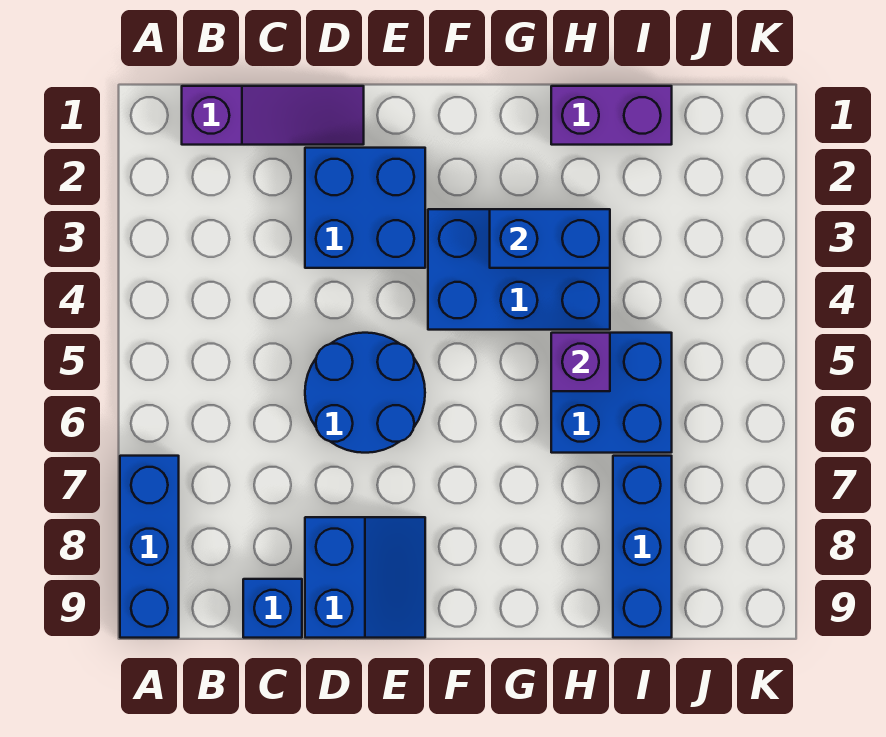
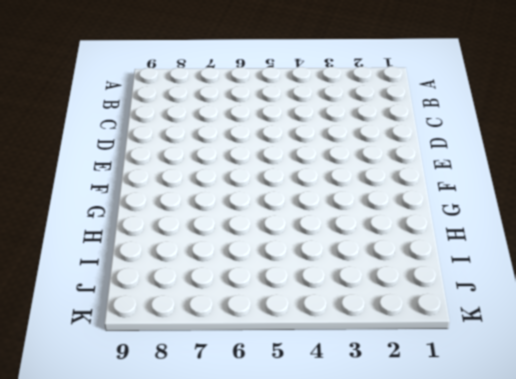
none -> blue 1x3 brick [120,456,179,638]
none -> purple 1x3 slope [182,86,364,145]
none -> blue 1x1 brick [243,579,302,638]

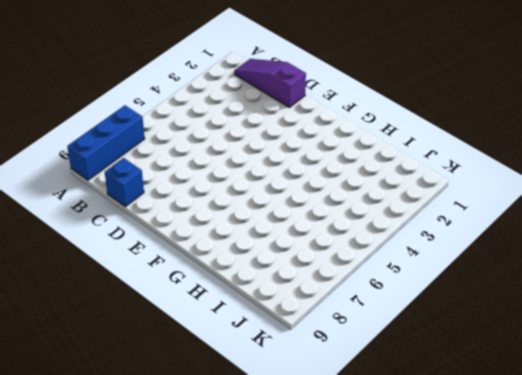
purple 1x3 slope [234,59,306,107] -> purple 1x3 slope turned to [182,86,364,145]
none -> blue 2x2 brick [305,148,425,268]
none -> blue 2x2 round brick [305,333,425,453]
none -> blue 2x2 slope [305,517,425,638]

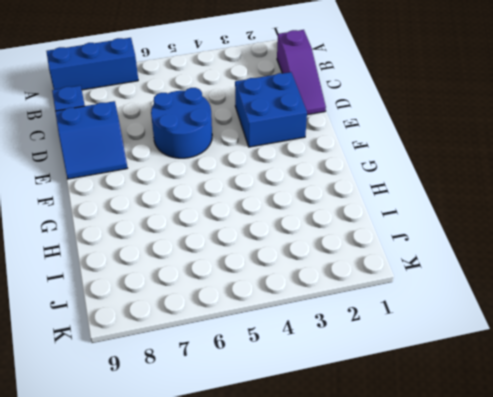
none -> blue 2x3 brick [428,209,610,330]
none -> purple 1x2 brick [551,86,672,145]
none -> blue 2x2 brick [551,333,672,453]

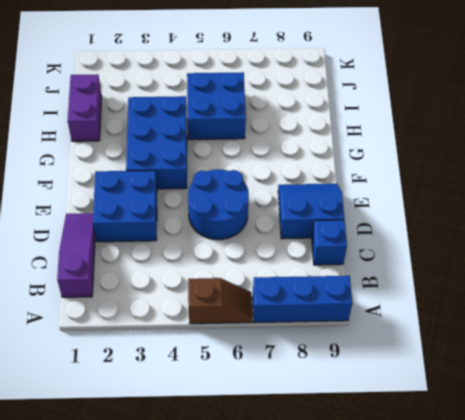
brown 1x2 slope [188,278,252,324] -> none
none -> blue 1x3 brick [613,456,672,638]
none -> blue 1x2 brick [490,209,610,268]
none -> purple 1x1 brick [551,333,610,391]

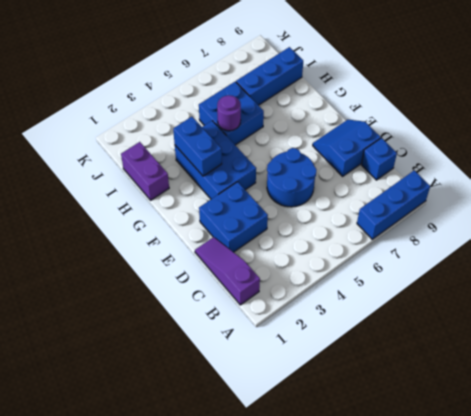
purple 1x1 round brick [217,95,241,131] -> purple 1x1 brick [551,333,610,391]

